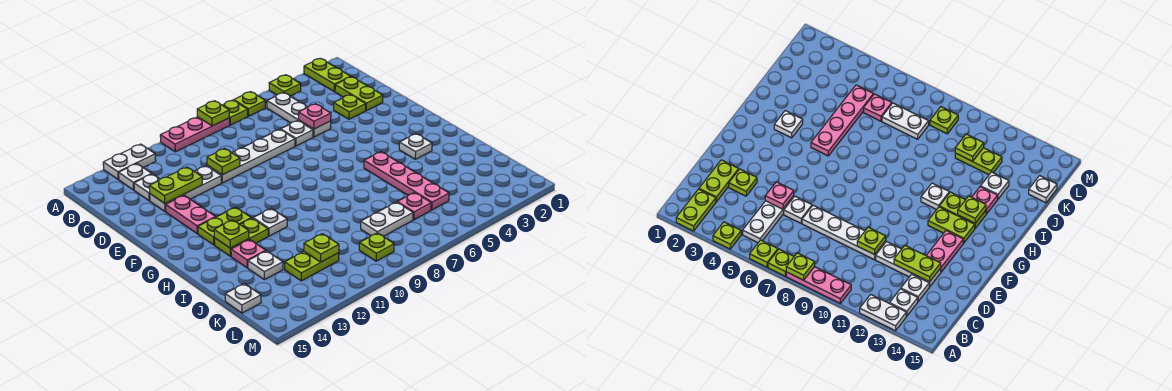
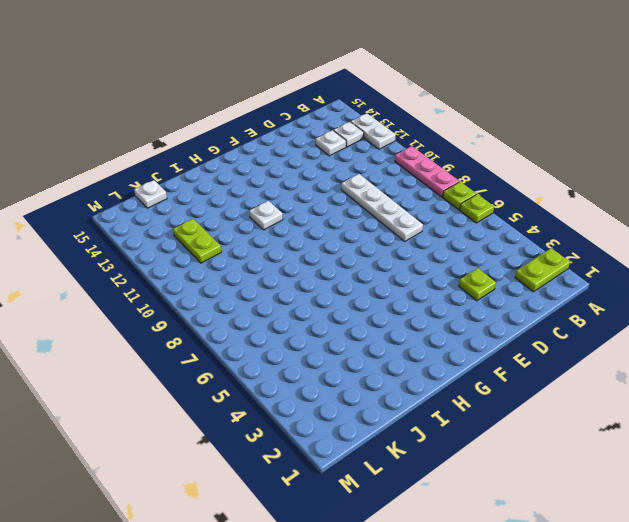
none -> lime 1x1 plate [269,75,301,96]
none -> white 1x3 plate [267,93,331,137]
none -> lime 1x2 plate [335,77,383,111]
none -> white 1x1 plate [281,121,313,146]

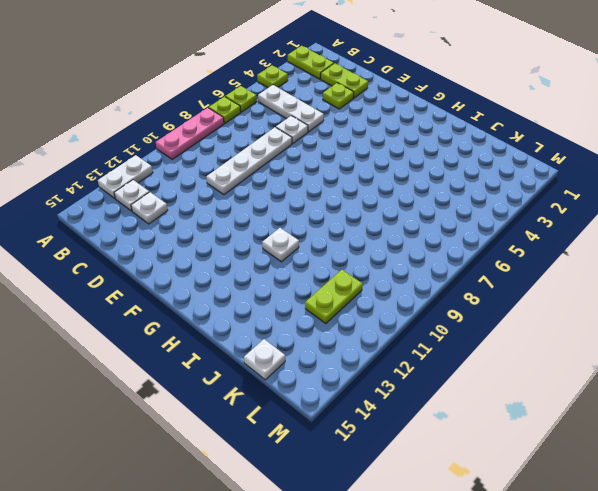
none -> white 1x3 plate [150,166,222,212]
none -> pink 1x2 plate [166,195,215,234]
none -> lime 1x2 plate [198,207,251,245]
none -> white 1x1 plate [399,134,432,159]

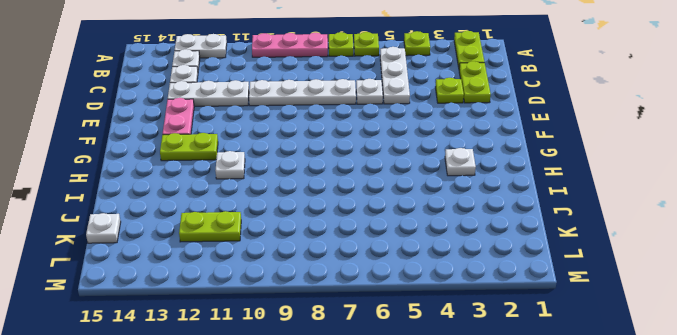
none -> pink 1x4 plate [364,152,449,210]
none -> lime 1x2 plate [214,218,268,256]
none -> pink 1x1 plate [231,239,266,268]
none -> white 1x1 plate [248,251,283,280]

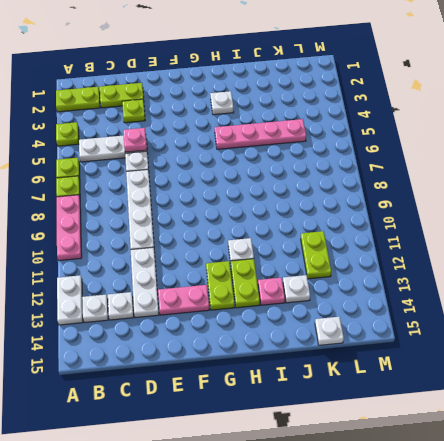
none -> pink 1x1 plate [397,193,431,220]
none -> white 1x2 plate [361,202,413,236]
none -> lime 1x1 plate [359,233,394,261]
none -> lime 1x1 plate [197,101,229,126]

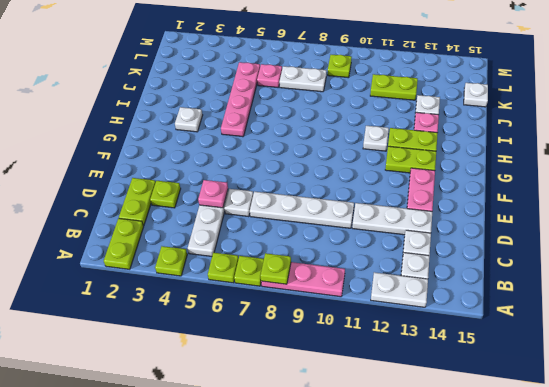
none -> lime 1x1 plate [207,148,240,175]
none -> lime 1x2 plate [149,167,202,203]
none -> lime 1x1 plate [214,220,249,248]
none -> lime 1x1 plate [304,234,339,262]

